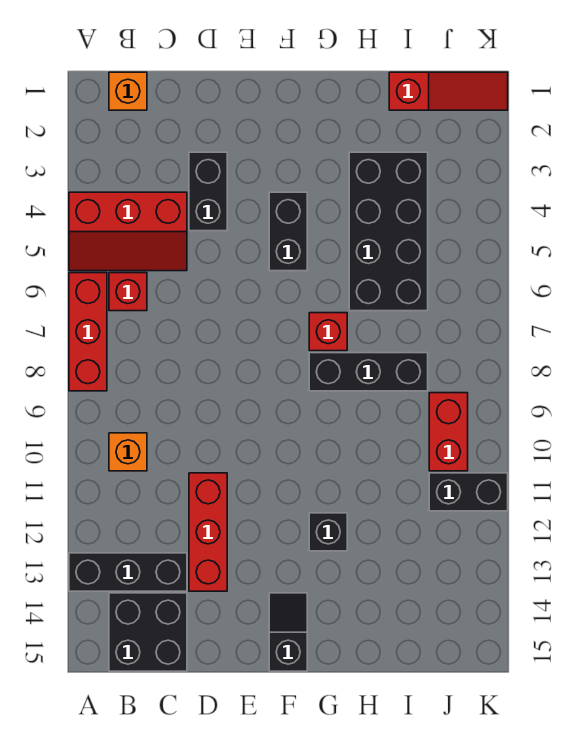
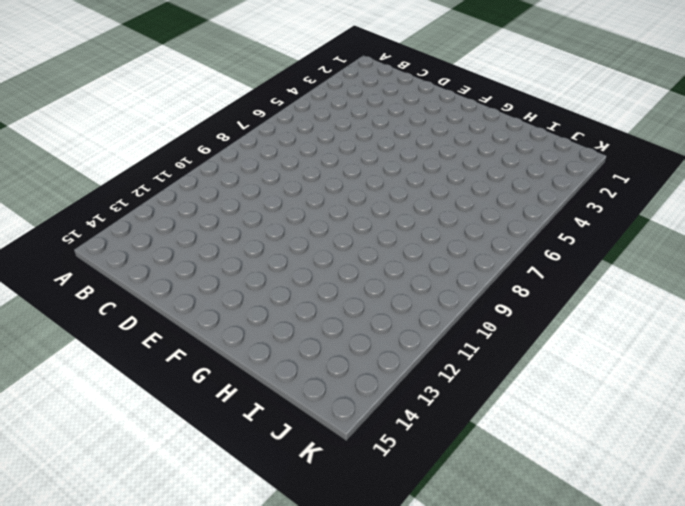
none -> red 2x3 slope [69,192,187,271]
none -> red 1x3 brick [69,273,107,391]
none -> black 1x3 brick [69,553,187,591]

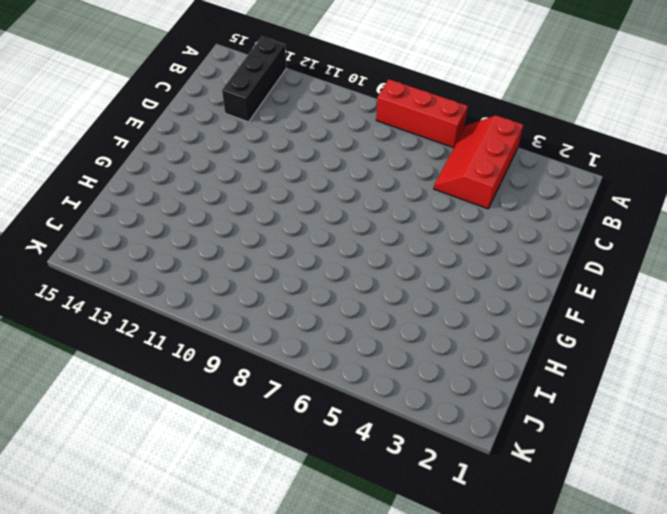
none -> orange 1x1 brick [109,72,147,110]
none -> red 1x1 brick [109,273,147,311]
none -> orange 1x1 brick [109,433,147,471]

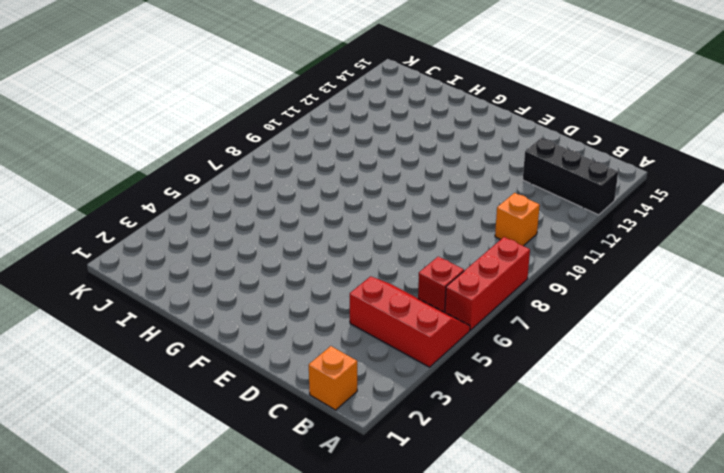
none -> black 2x2 brick [109,593,187,671]
none -> black 1x2 brick [189,152,227,231]
none -> red 1x3 brick [189,473,227,591]

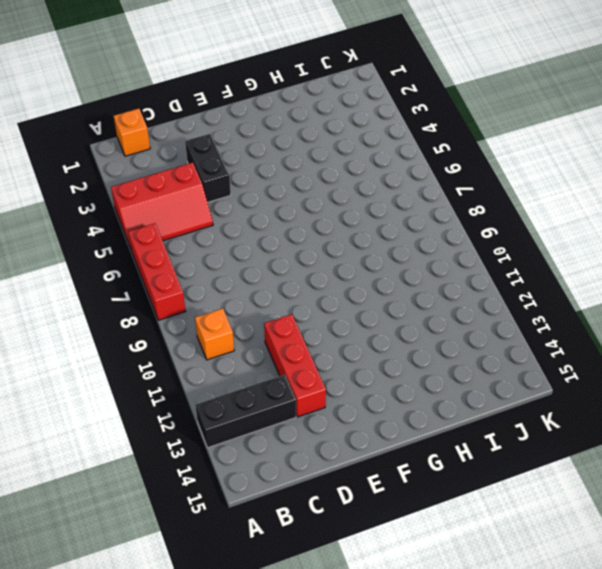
none -> red 1x1 brick [109,273,147,311]
none -> black 2x2 brick [109,593,187,671]
none -> black 1x2 brick [269,192,307,271]

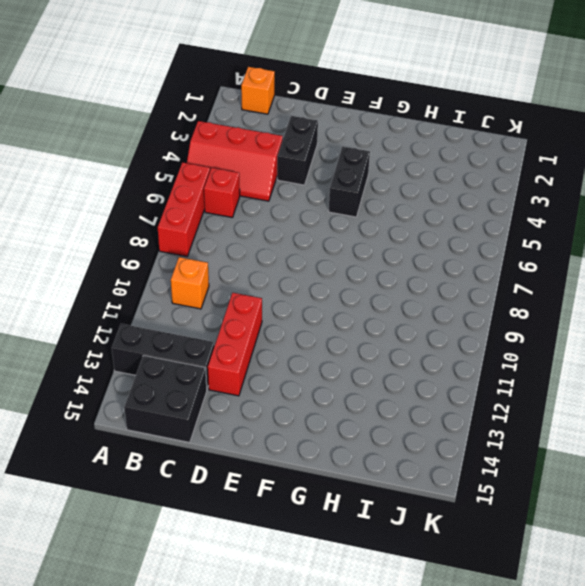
none -> black 1x2 slope [269,593,307,671]
none -> red 1x1 brick [309,313,347,351]
none -> black 1x3 brick [309,353,428,391]

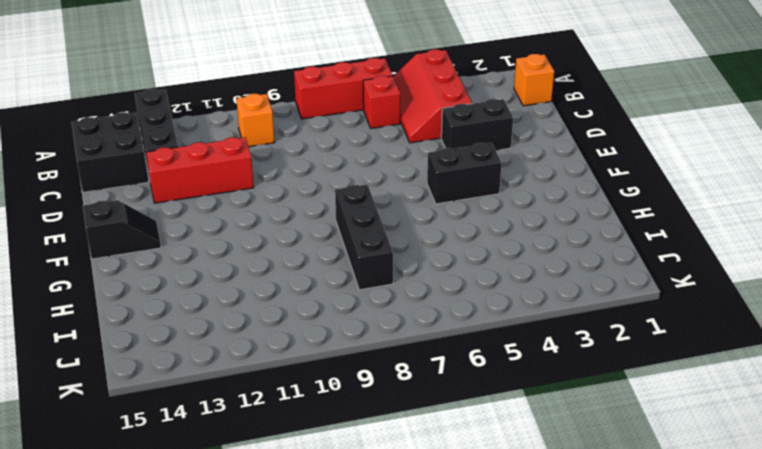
none -> red 1x1 brick [309,313,347,351]
none -> black 1x1 brick [309,513,347,551]
none -> black 2x4 brick [349,152,428,311]

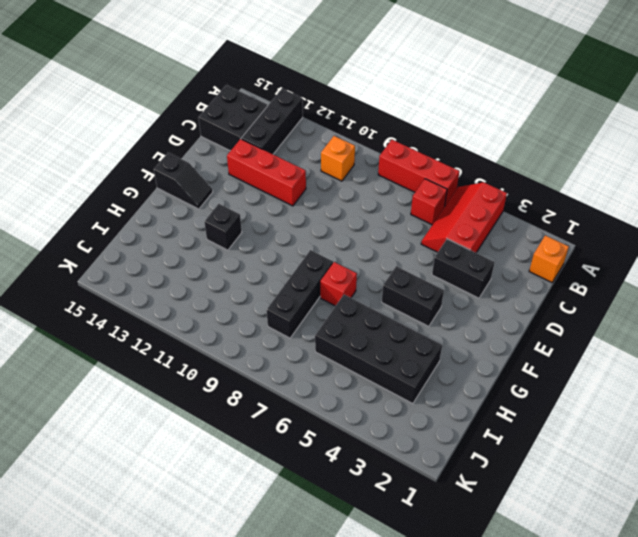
none -> red 1x3 slope [389,72,508,110]
none -> red 1x2 brick [429,393,468,471]
none -> black 1x2 brick [429,473,508,511]

